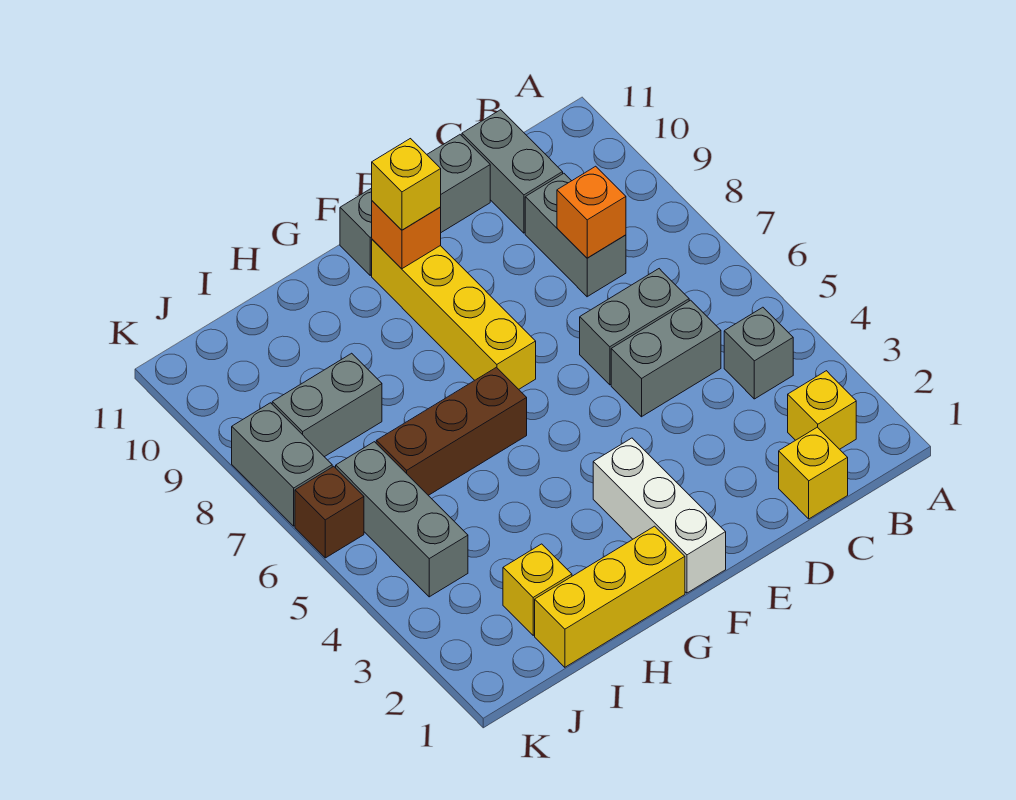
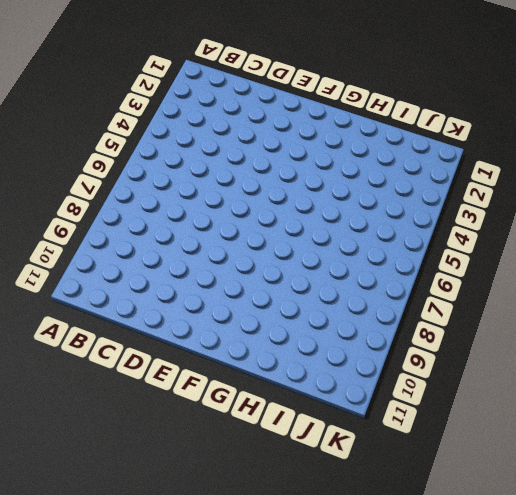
none -> yellow 1x1 brick [788,371,856,449]
none -> grey 1x1 brick [724,307,793,399]
none -> yellow 1x1 brick [779,427,848,519]

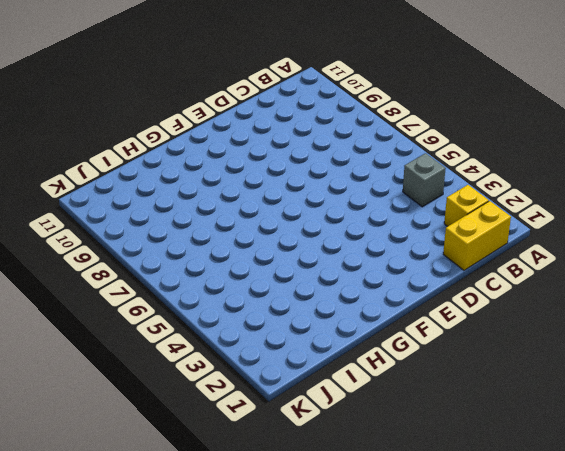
yellow 1x2 brick [443,201,511,270] -> yellow 1x1 brick [779,427,848,519]
none -> grey 1x2 brick [611,300,721,417]
none -> grey 1x2 brick [580,269,689,385]
none -> grey 1x2 brick [525,173,626,297]

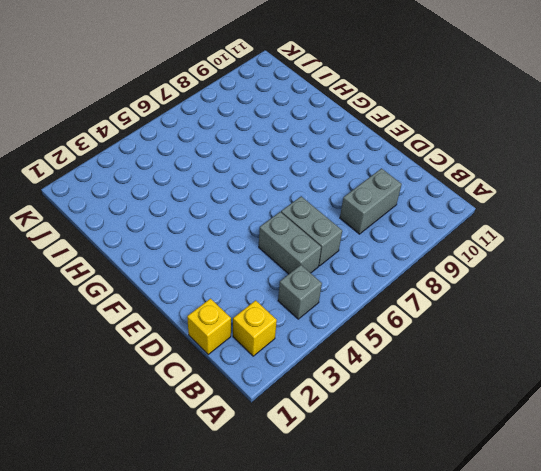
none -> grey 1x2 brick [462,110,563,233]
none -> grey 1x3 brick [340,135,490,275]
none -> white 1x3 brick [593,438,726,593]

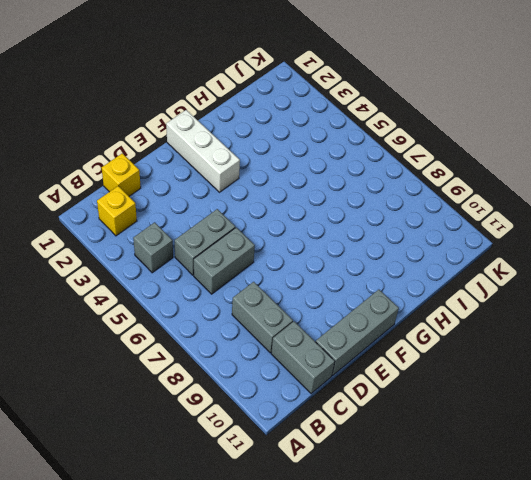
none -> yellow 1x4 brick [372,239,536,389]
none -> yellow 1x3 brick [535,526,685,667]
none -> brown 1x3 brick [376,367,527,495]

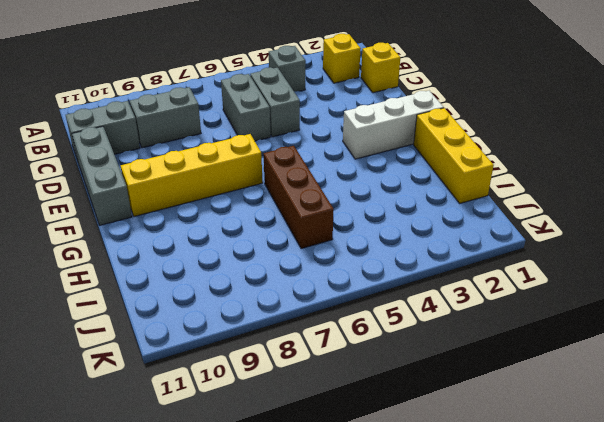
none -> yellow 1x1 brick [503,544,572,635]
none -> grey 1x2 brick [272,353,382,457]
none -> grey 1x3 brick [336,442,468,597]

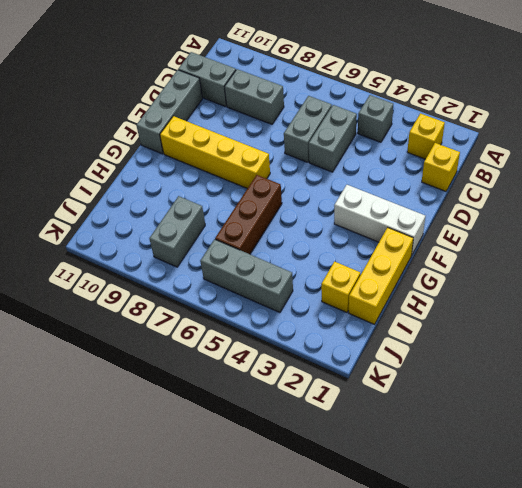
none -> brown 1x1 brick [295,466,364,558]
none -> grey 1x2 brick [232,403,332,526]
none -> orange 1x1 brick [557,166,626,258]

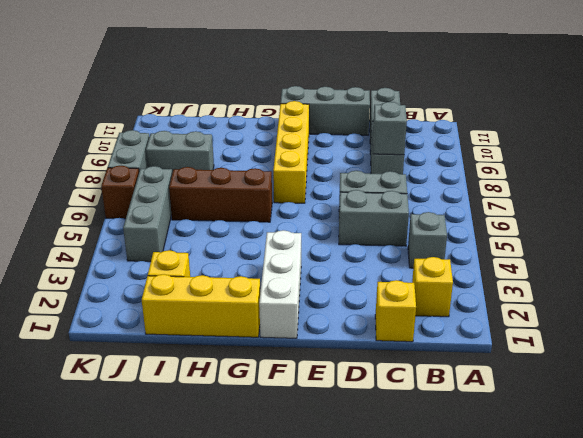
grey 1x1 brick [373,102,407,155] -> orange 1x1 brick [557,166,626,258]
none -> orange 1x1 brick [372,201,441,269]
none -> yellow 1x1 brick [372,139,441,230]

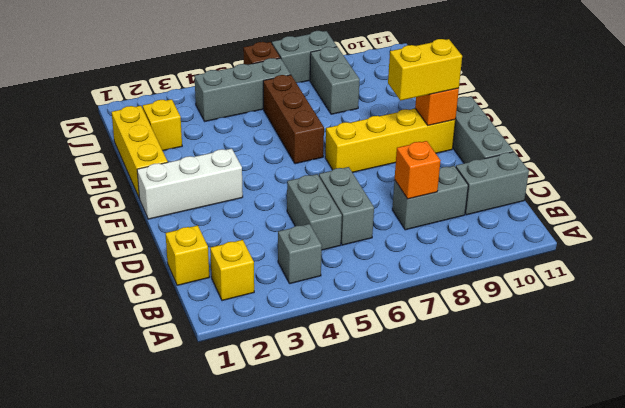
yellow 1x2 brick [388,39,462,101] -> yellow 1x1 brick [372,139,441,230]

